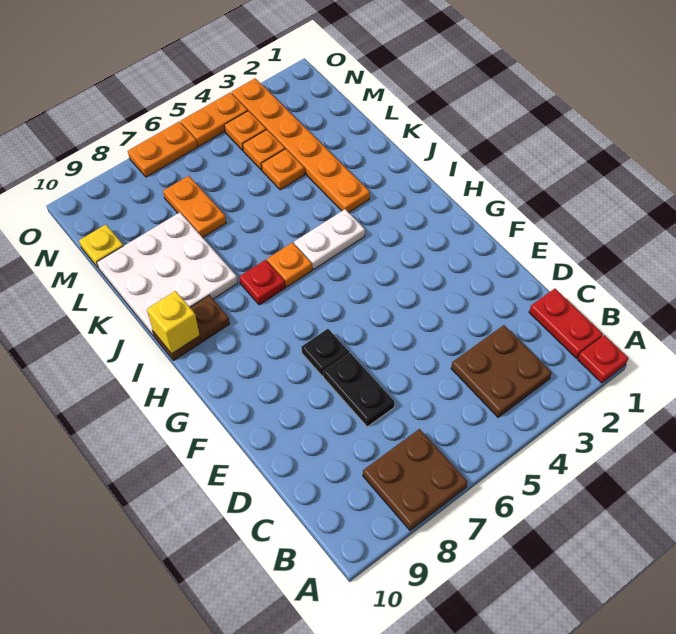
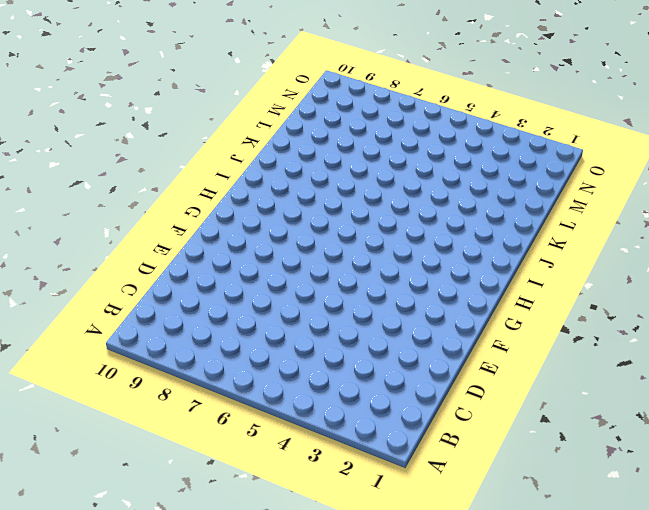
none -> red 1x1 plate [578,335,628,383]
none -> brown 2x2 plate [363,429,468,530]
none -> red 1x2 plate [529,289,603,358]

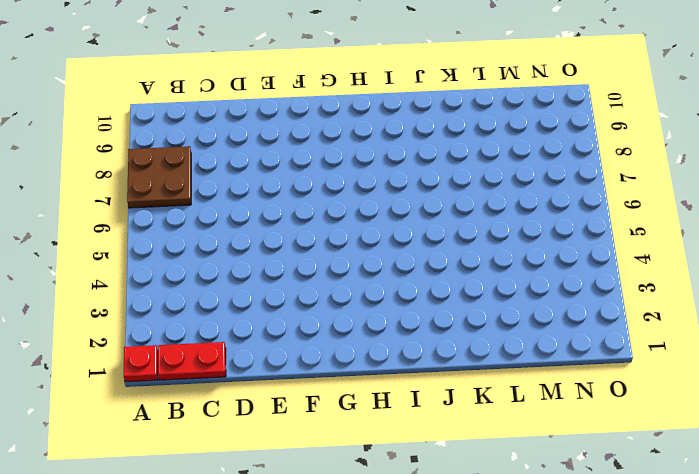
none -> brown 2x2 plate [451,325,552,417]
none -> black 1x2 plate [323,353,395,427]
none -> black 1x1 plate [301,329,349,376]

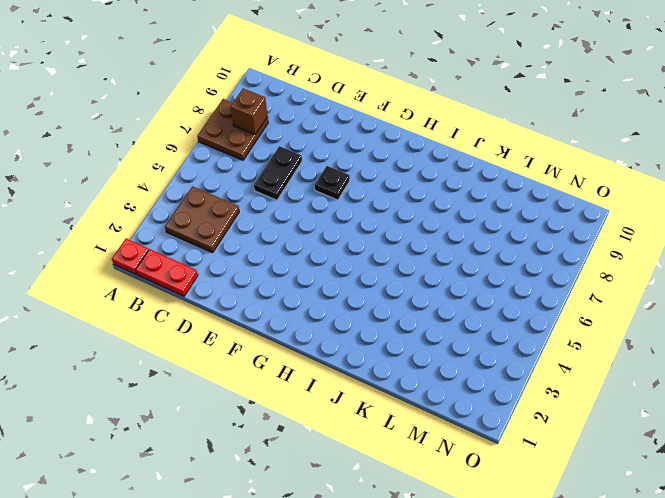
brown 1x1 brick [230,89,268,134] -> none
black 1x2 plate [254,146,302,200] -> black 1x2 plate turned to [323,353,395,427]
none -> white 1x2 plate [294,209,365,269]
none -> orange 1x1 plate [267,243,312,287]
none -> red 1x1 plate [239,260,285,305]

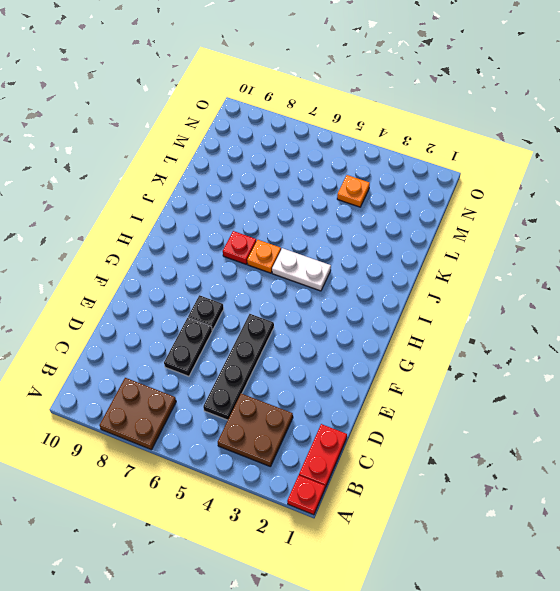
black 1x4 plate [203,314,274,420] -> none
none -> brown 1x2 plate [153,295,230,361]
none -> orange 1x6 plate [232,78,370,212]
none -> white 3x3 plate [97,212,238,336]

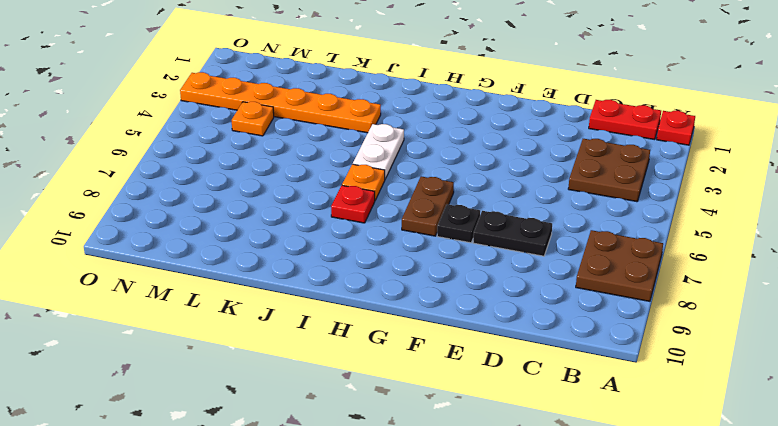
brown 1x2 plate [402,176,454,236] -> brown 1x2 plate moved to [153,295,230,361]
none -> white 3x3 plate [97,212,238,336]
none -> orange 1x1 plate [261,149,305,190]
none -> orange 1x2 plate [163,176,226,237]

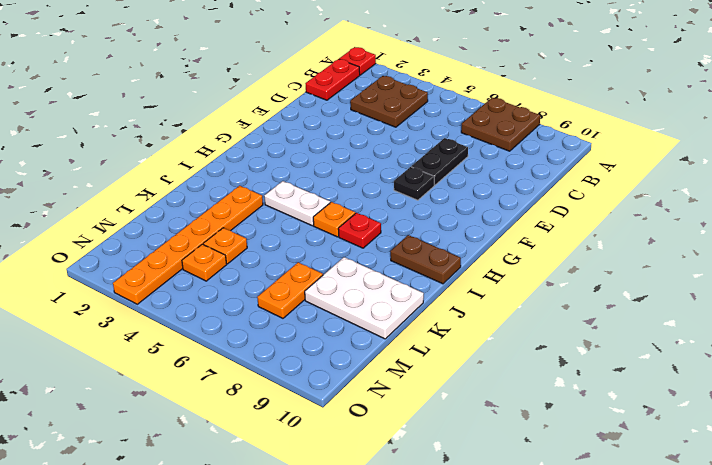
white 2x3 plate [305,257,424,339] -> white 3x3 plate [97,212,238,336]
none -> yellow 1x1 plate [79,225,123,268]
none -> orange 1x1 plate [224,111,266,150]
none -> orange 1x2 plate [181,92,248,146]

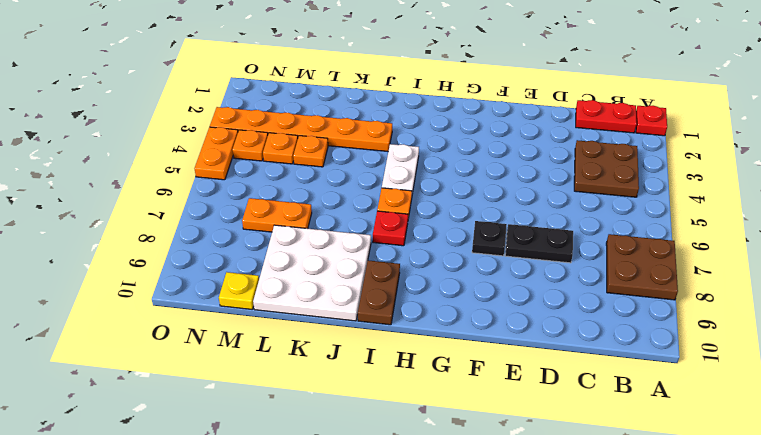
none -> orange 1x2 plate [128,122,197,177]
none -> yellow 1x1 brick [147,291,200,354]

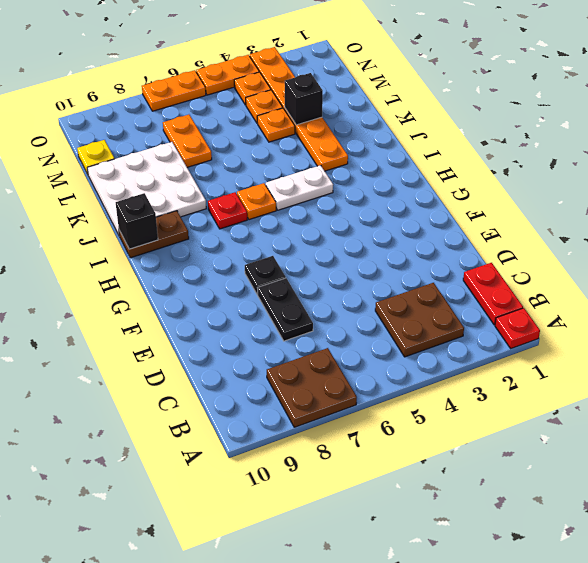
black 1x1 brick [116,193,158,249] -> yellow 1x1 brick [147,291,200,354]
black 1x1 brick [285,73,323,125] -> none

